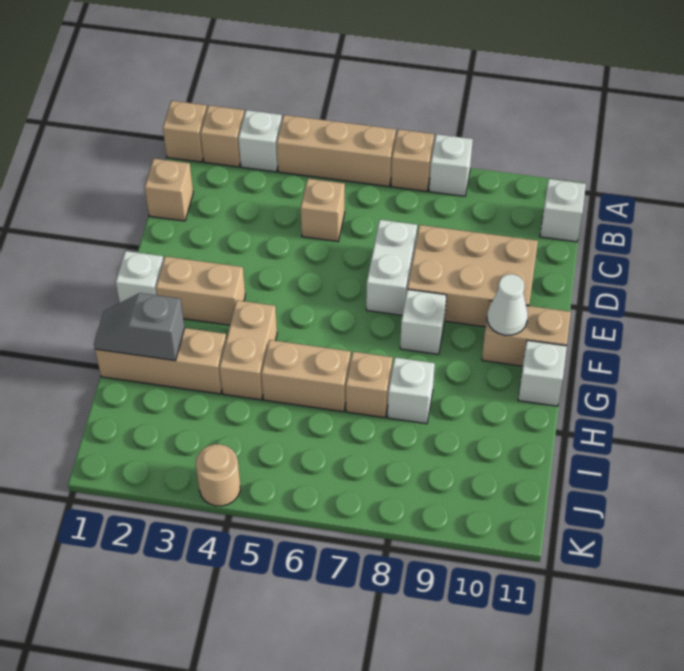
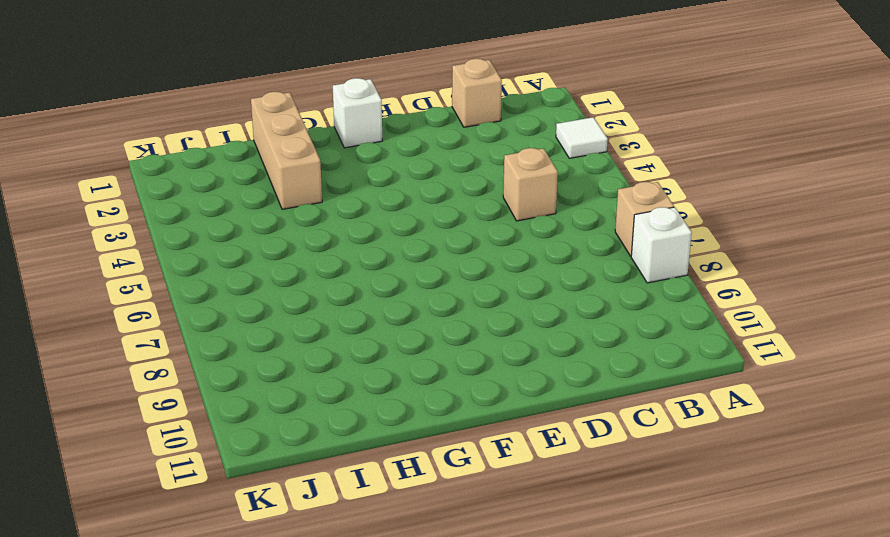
white 1x1 tile [556,117,608,158] -> white 1x1 brick [239,110,282,172]
none -> tan 1x1 brick [163,101,207,162]
none -> tan 1x1 brick [201,105,244,167]
none -> tan 1x3 brick [277,115,396,187]

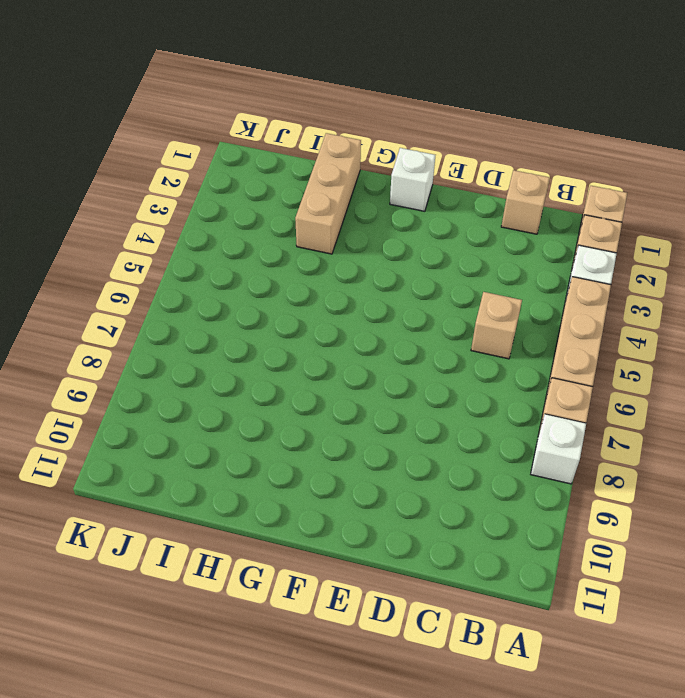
none -> white 1x1 brick [540,179,586,242]
none -> white 1x2 brick [366,220,417,315]
none -> tan 2x3 brick [408,225,538,327]

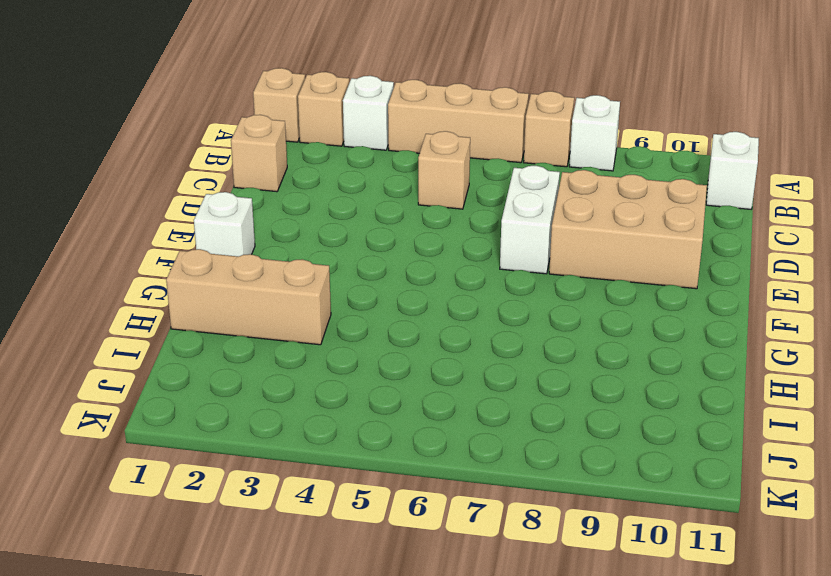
none -> tan 1x2 brick [156,256,245,325]
none -> white 1x1 brick [400,289,446,354]
none -> tan 1x2 brick [482,301,571,366]

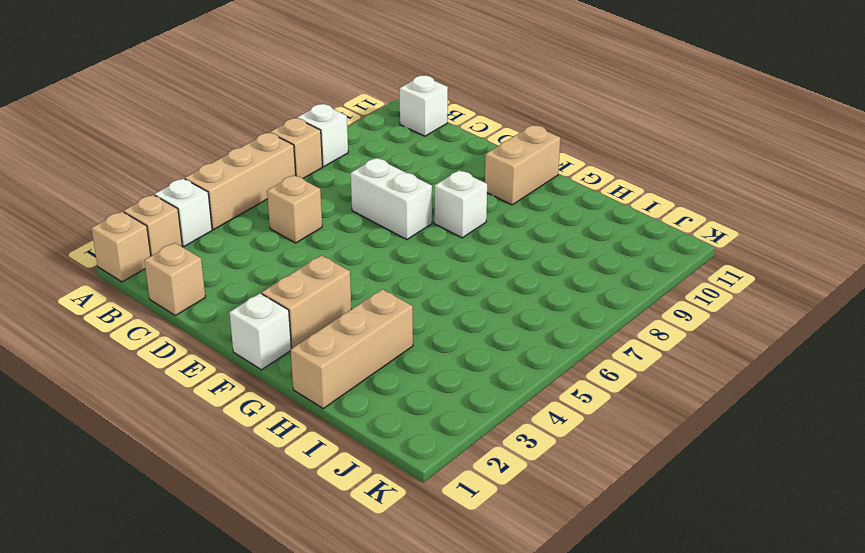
none -> tan 2x3 brick [408,225,538,327]
none -> tan 1x2 brick [220,300,277,400]
none -> white 1x1 brick [518,340,567,406]

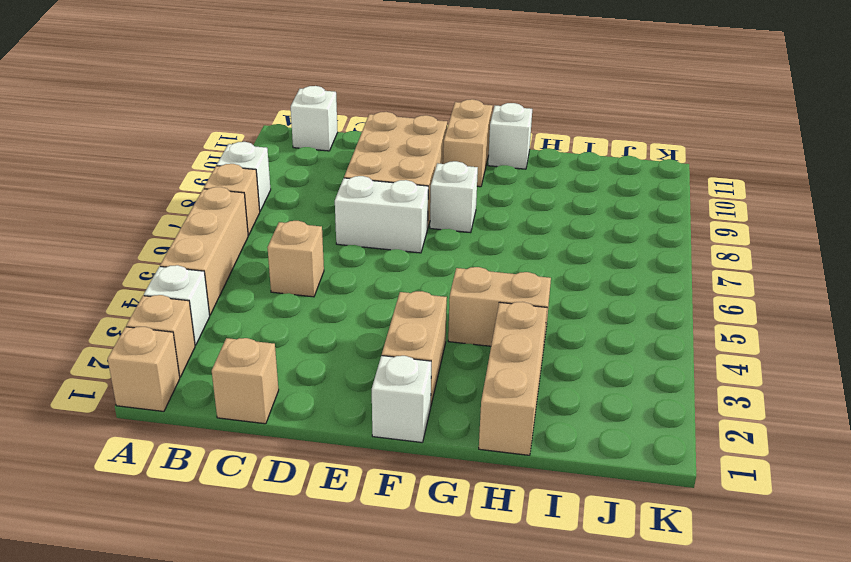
none -> tan 1x2 brick [261,340,351,412]
none -> tan 1x1 brick [346,352,393,418]
none -> white 1x1 brick [388,358,435,424]

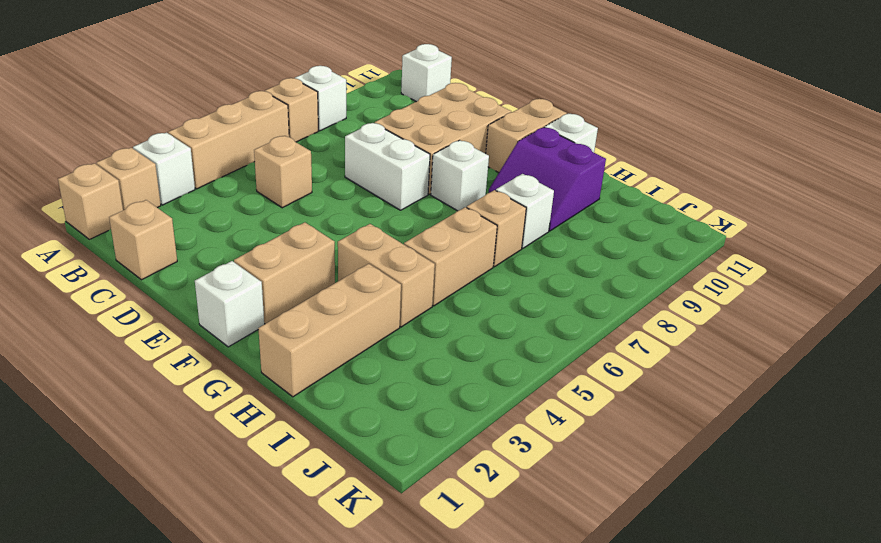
purple 2x2 slope [489,127,606,231] -> none
none -> tan 1x1 round brick [196,444,240,506]
none -> white 1x1 cone [487,274,528,335]
none -> grey 1x2 slope [94,293,185,361]

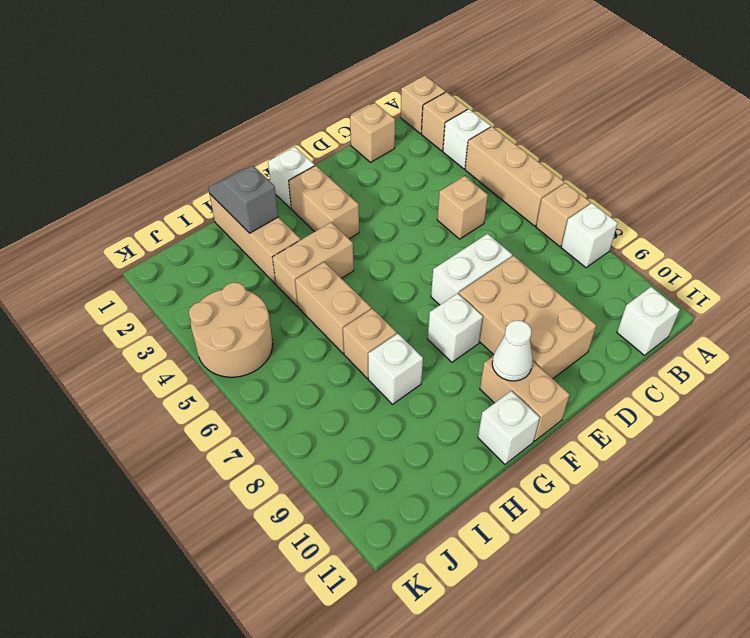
tan 2x2 round brick [189,282,273,377] -> tan 1x1 round brick [196,444,240,506]

